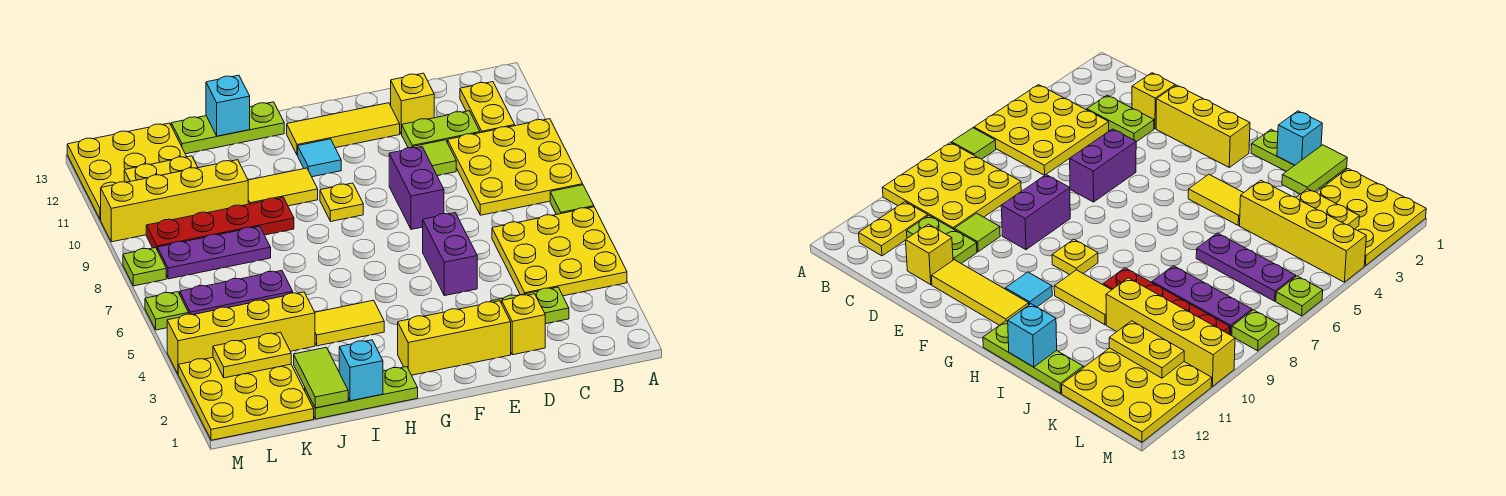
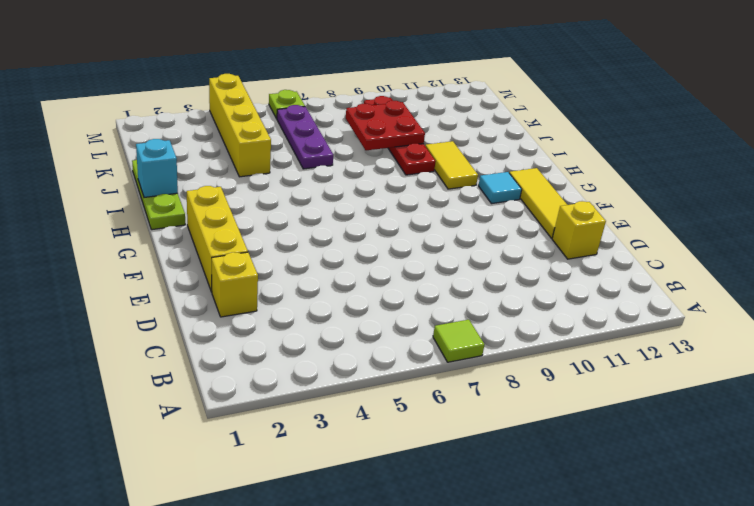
red 2x2 plate [346,101,425,150] -> none
none -> yellow 3x3 plate [492,207,627,296]
none -> yellow 3x3 plate [448,119,583,215]
none -> yellow 1x2 plate [460,82,515,133]
none -> lime 1x2 plate [491,287,569,324]

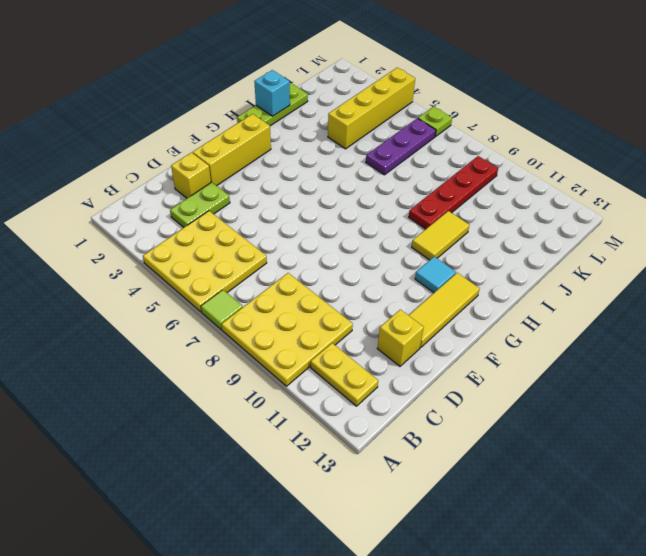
none -> lime 1x2 plate [402,111,480,148]
none -> lime 1x1 tile [413,140,456,176]
none -> purple 1x2 brick [423,213,477,296]
none -> purple 1x2 brick [389,147,444,229]

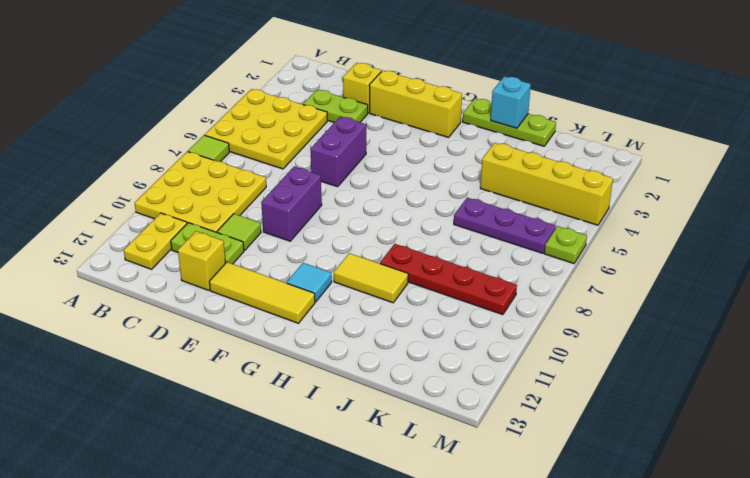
none -> yellow 1x1 plate [320,183,363,221]
none -> yellow 1x2 tile [315,300,384,346]
none -> lime 1x3 plate [171,102,284,154]
none -> purple 1x3 plate [158,226,271,279]

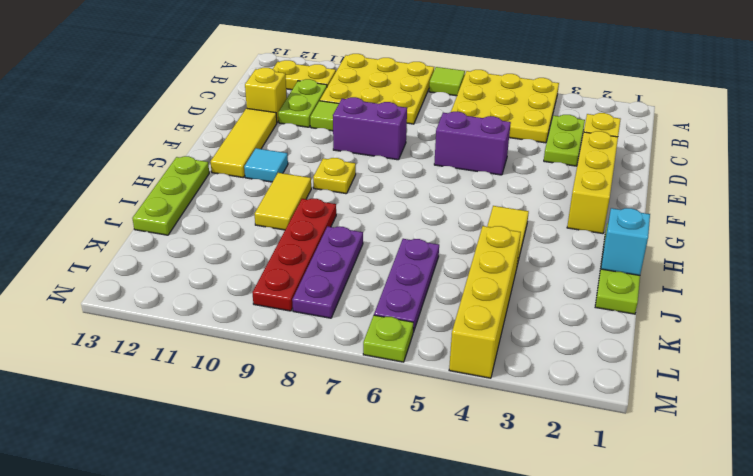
none -> yellow 1x4 brick [101,160,248,242]
none -> yellow 3x3 plate [178,357,314,440]
none -> yellow 3x3 plate [67,123,187,220]
none -> lime 1x1 plate [123,248,166,286]

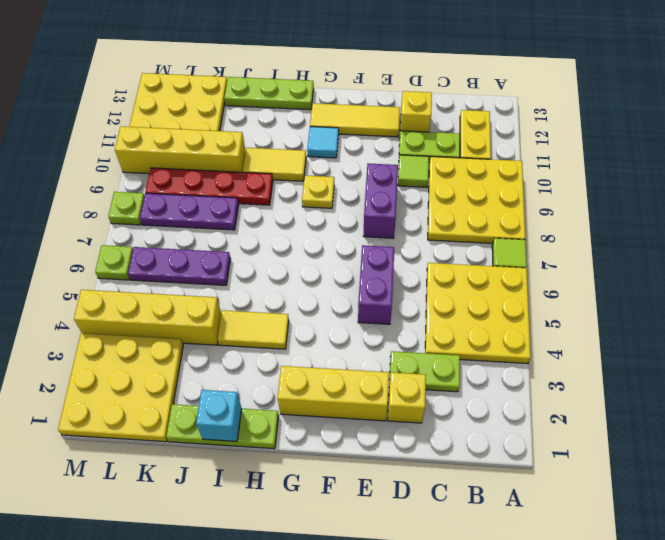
none -> cyan 1x1 brick [206,75,250,136]
none -> lime 1x2 tile [294,347,348,408]
none -> yellow 1x2 plate [213,332,291,378]
none -> yellow 1x2 plate [124,156,198,182]

